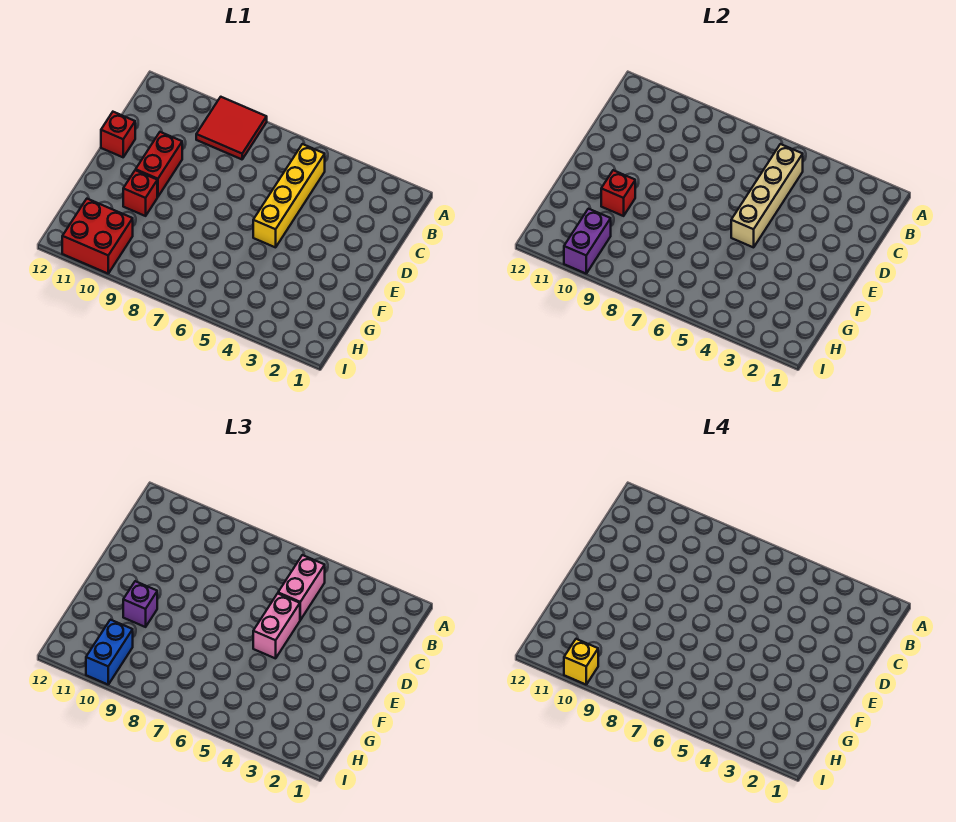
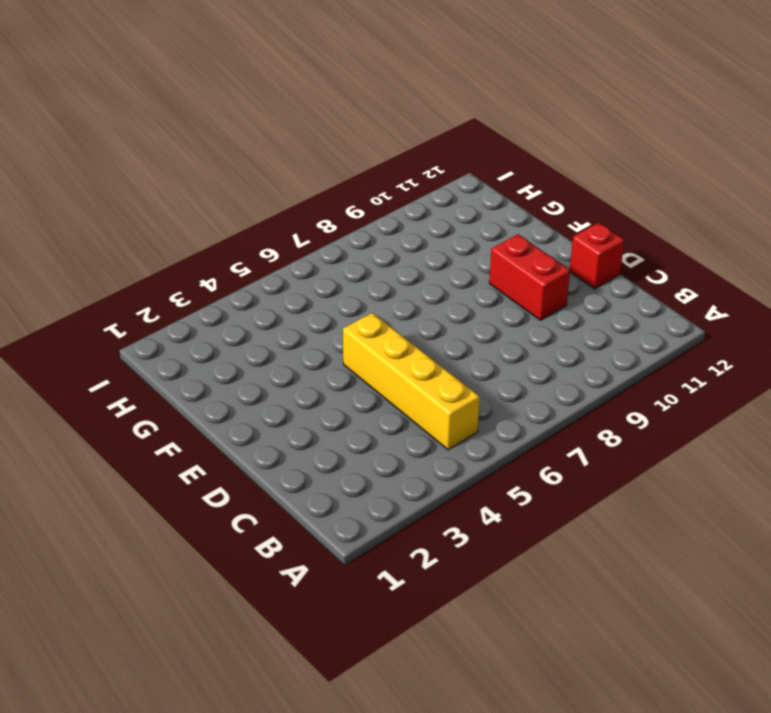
none -> red 2x2 tile [196,97,267,159]
none -> red 1x1 brick [123,170,157,216]
none -> red 2x2 brick [62,199,133,273]

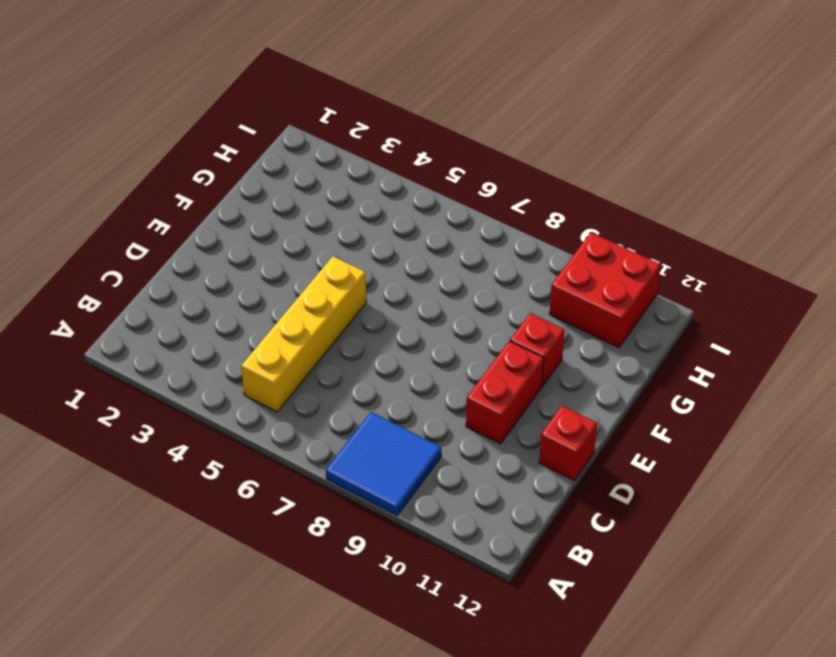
blue 2x2 tile [326,412,441,515] -> red 2x2 tile [196,97,267,159]
none -> tan 1x4 brick [731,144,803,247]
none -> red 1x1 brick [601,170,635,216]
none -> purple 1x2 brick [564,209,611,273]

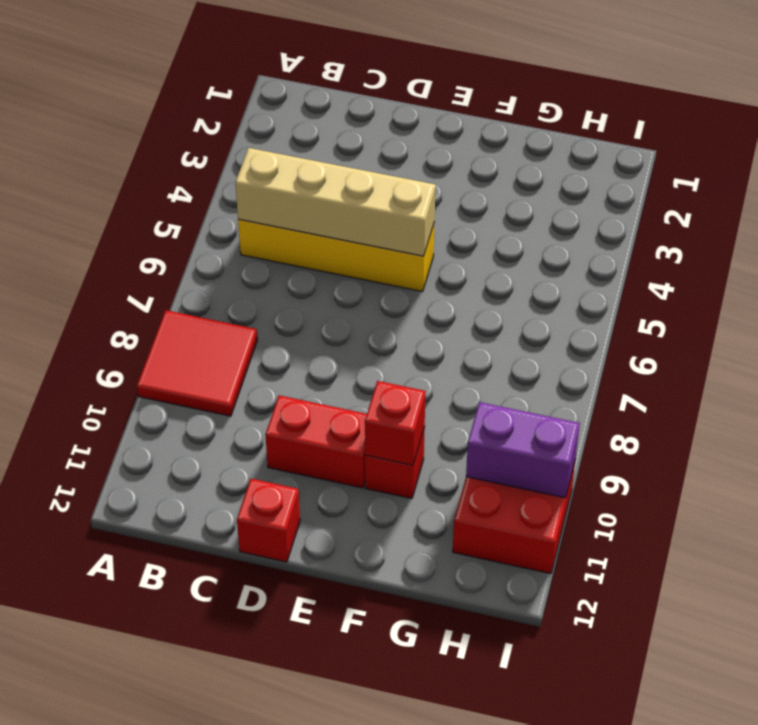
none -> pink 1x2 brick [278,555,325,620]
none -> pink 1x2 brick [253,593,300,658]
none -> purple 1x1 brick [123,581,157,627]

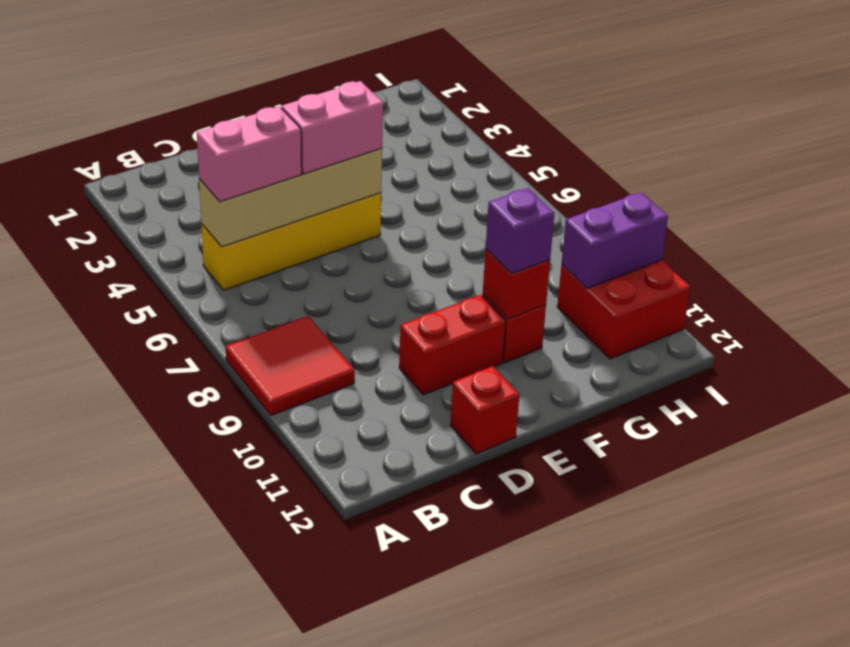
none -> blue 1x2 brick [86,620,133,684]
none -> yellow 1x1 brick [564,639,598,684]

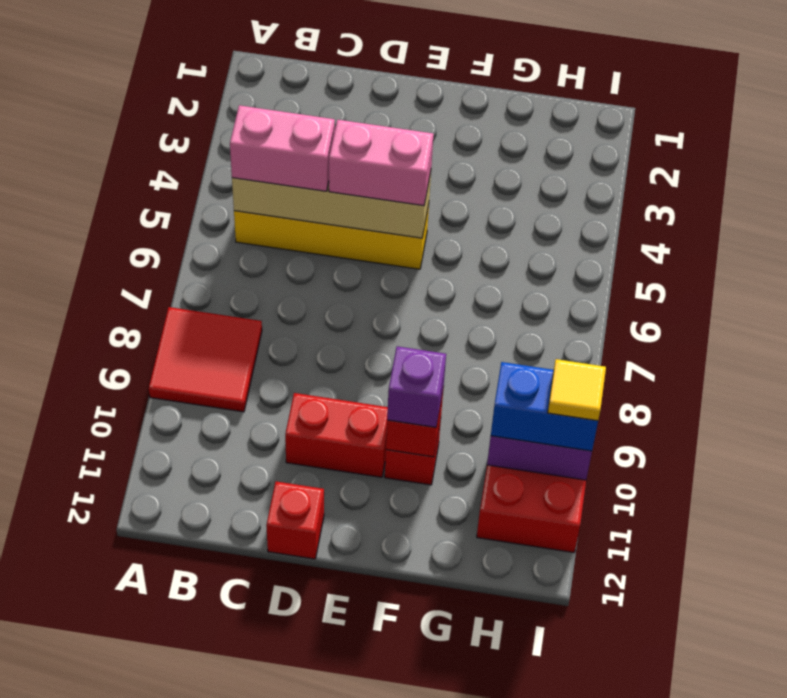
yellow 1x1 tile [548,359,606,421] -> yellow 1x1 brick [564,639,598,684]

